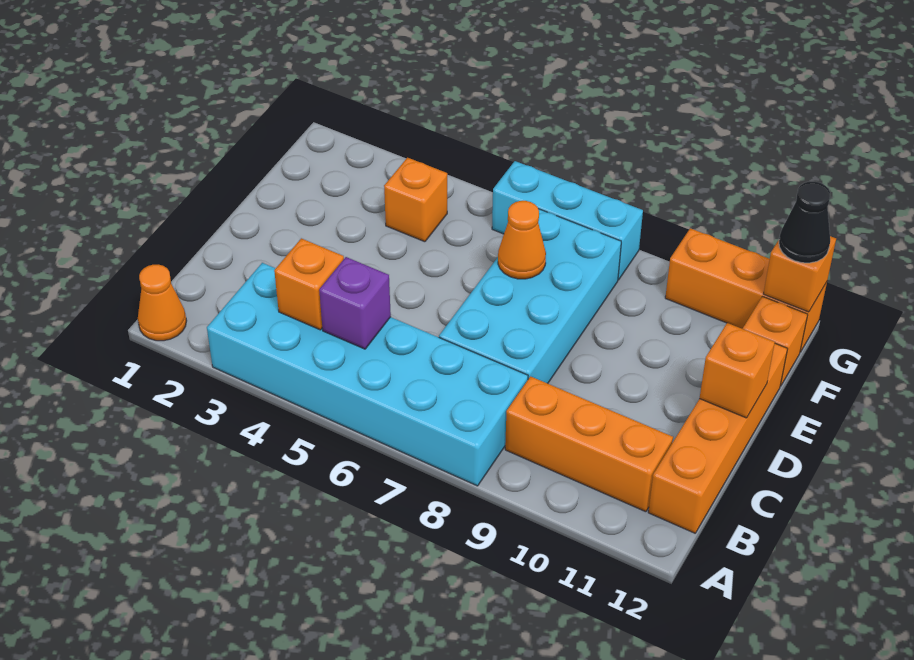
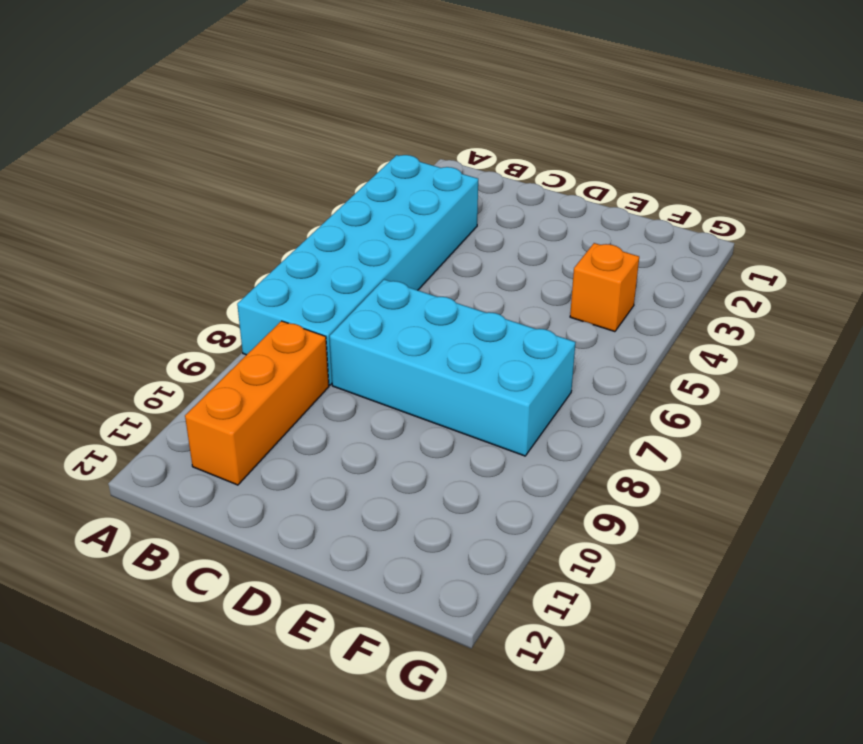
none -> orange 1x1 cone [138,265,187,341]
none -> orange 1x4 brick [648,344,787,533]
none -> orange 1x1 brick [743,297,808,386]

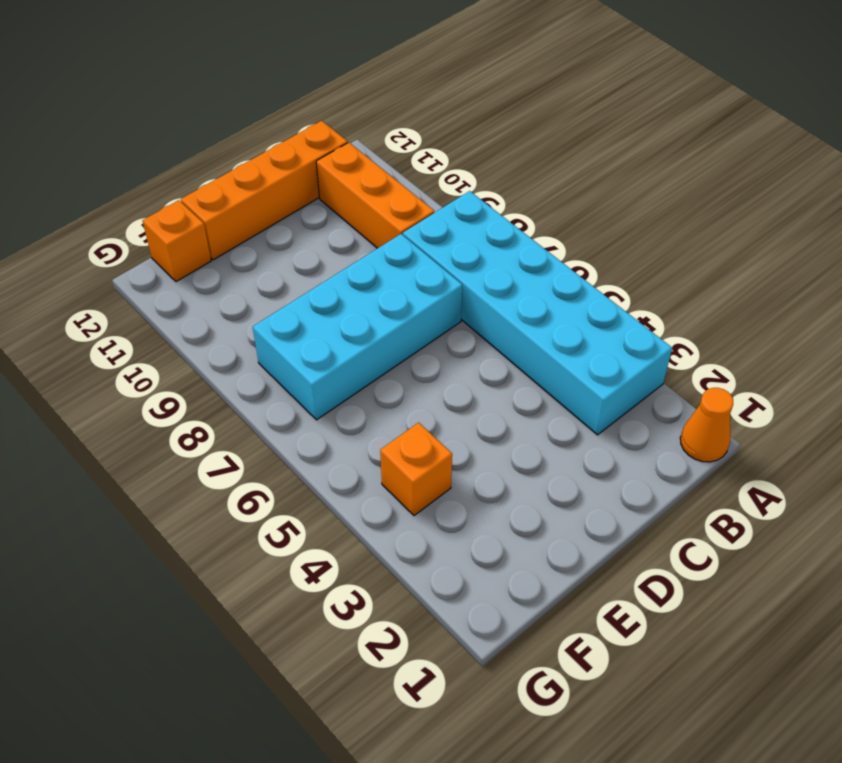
none -> cyan 1x3 brick [492,161,643,280]
none -> orange 1x3 brick [665,228,827,352]
none -> orange 1x1 brick [274,238,344,330]

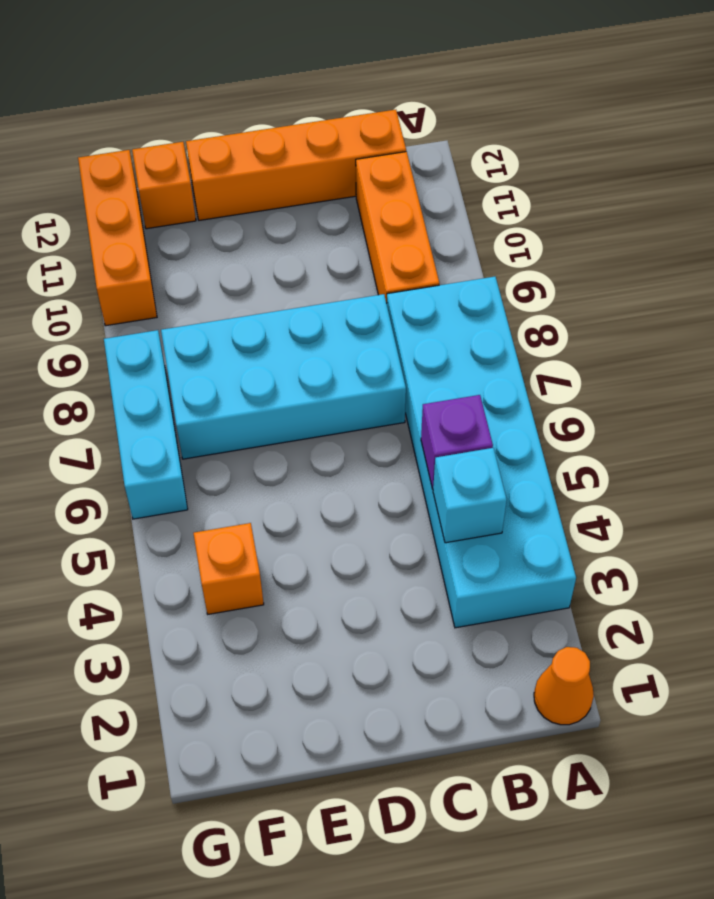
cyan 1x1 brick [433,448,507,543] -> orange 1x1 brick [274,238,344,330]
none -> orange 1x1 brick [700,323,775,418]
none -> orange 1x1 cone [498,201,546,279]
none -> orange 1x1 brick [764,236,836,312]

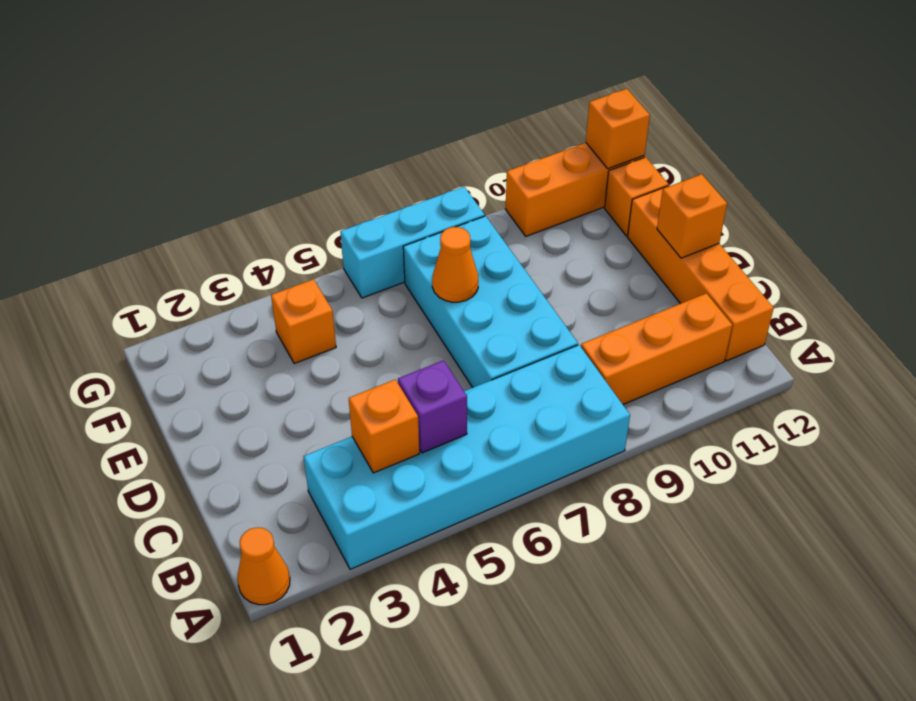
none -> black 1x1 cone [779,182,830,263]

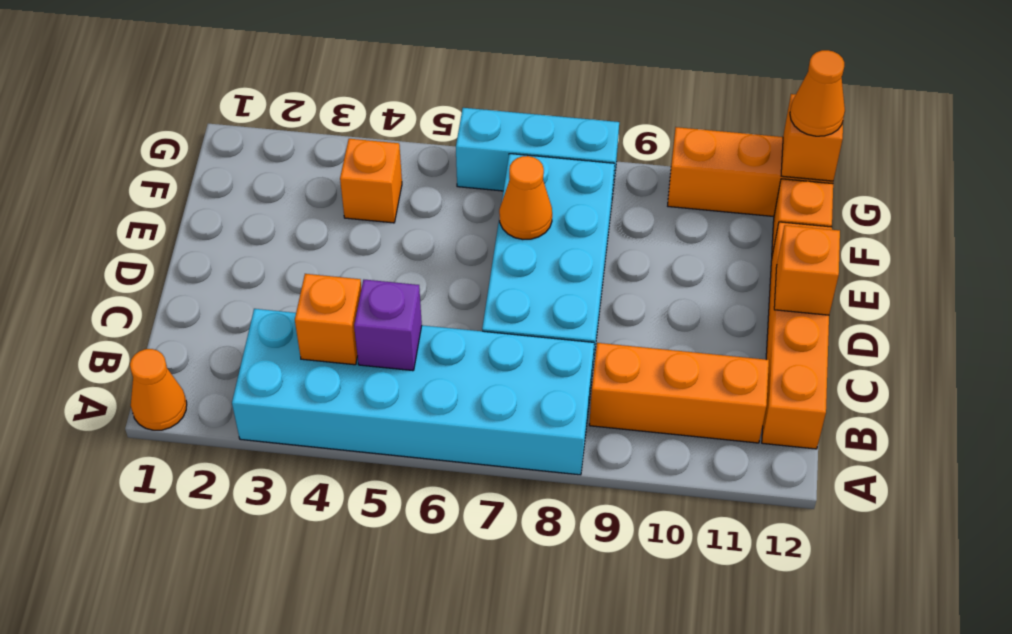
orange 1x1 cone [790,50,845,136] -> black 1x1 cone [779,182,830,263]

